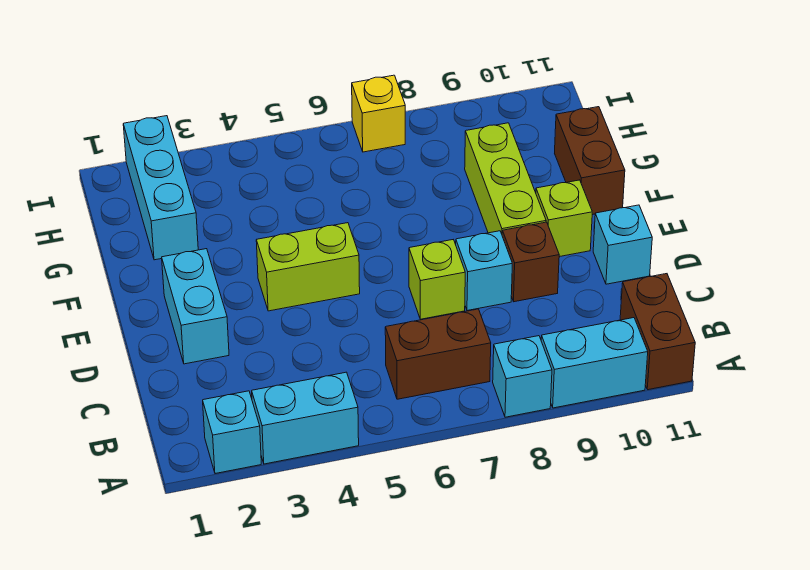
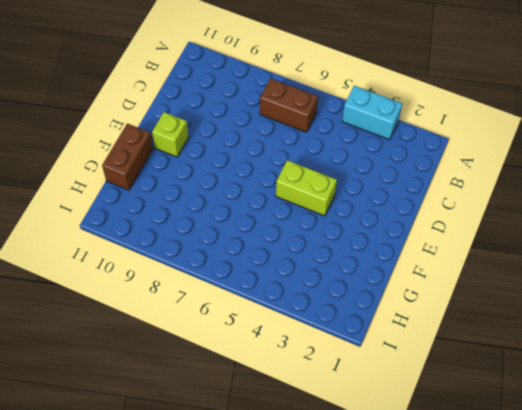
none -> cyan 1x1 brick [203,391,261,474]
none -> cyan 1x1 brick [493,336,552,417]
none -> cyan 1x2 brick [541,318,648,408]

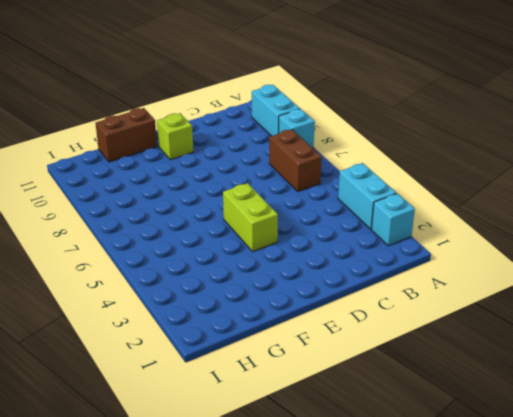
none -> brown 1x2 brick [620,274,695,390]
none -> cyan 1x2 brick [162,249,229,364]
none -> lime 1x1 brick [409,240,465,319]

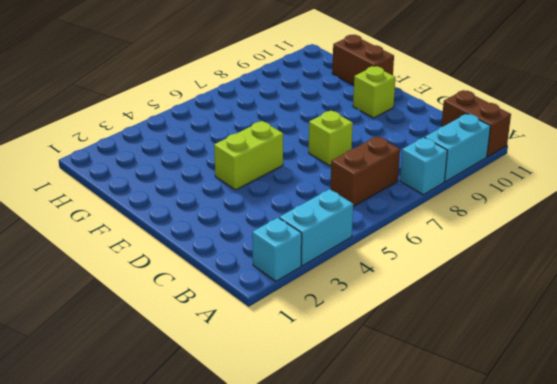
none -> cyan 1x2 brick [162,249,229,364]
none -> cyan 1x1 brick [456,231,512,311]
none -> brown 1x1 brick [502,222,559,302]

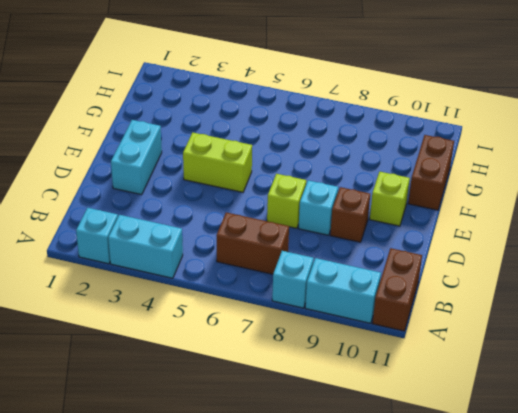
none -> cyan 1x1 brick [593,205,652,284]
none -> lime 1x3 brick [465,123,546,234]
none -> cyan 1x3 brick [123,116,198,260]

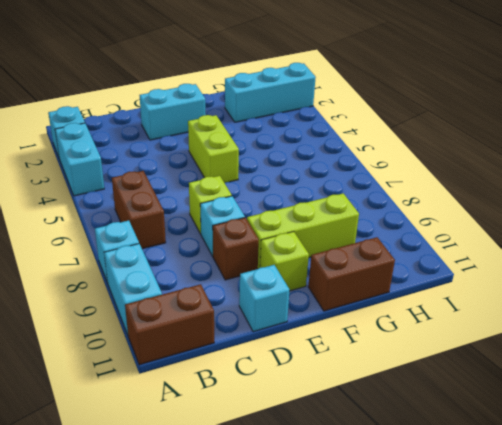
none -> yellow 1x1 brick [352,75,405,152]

